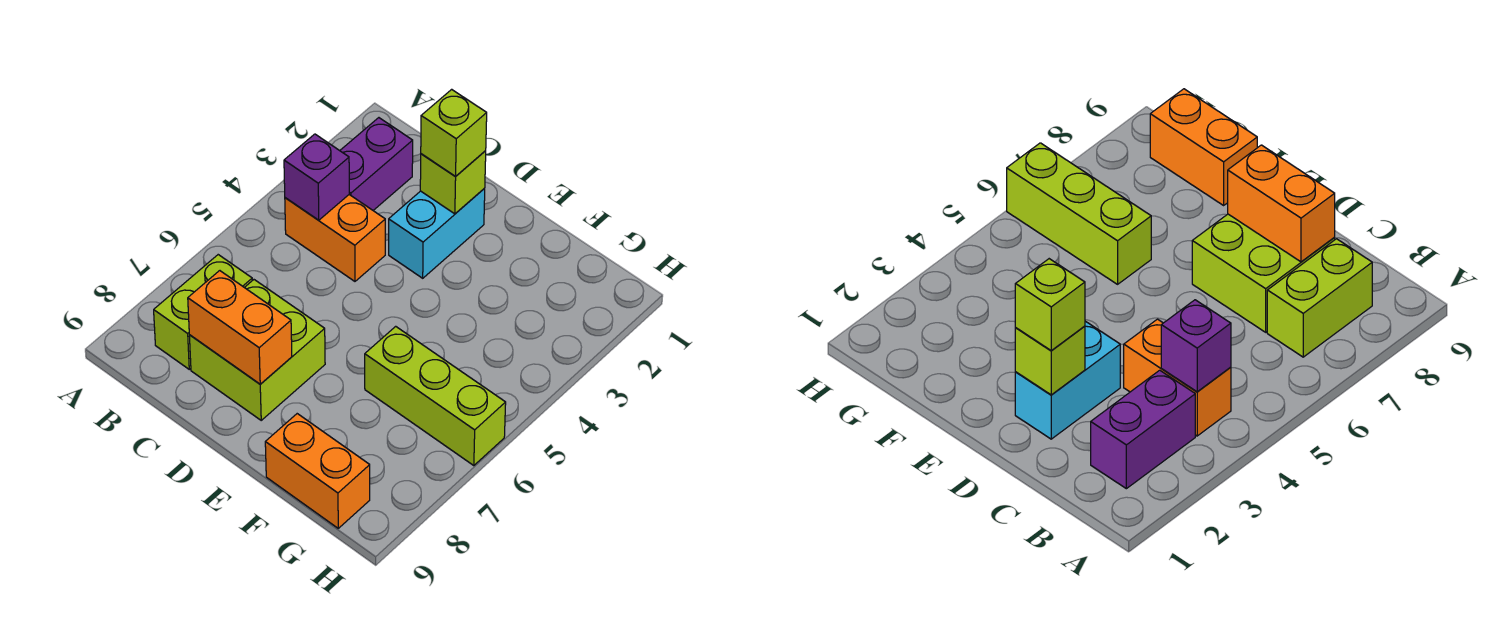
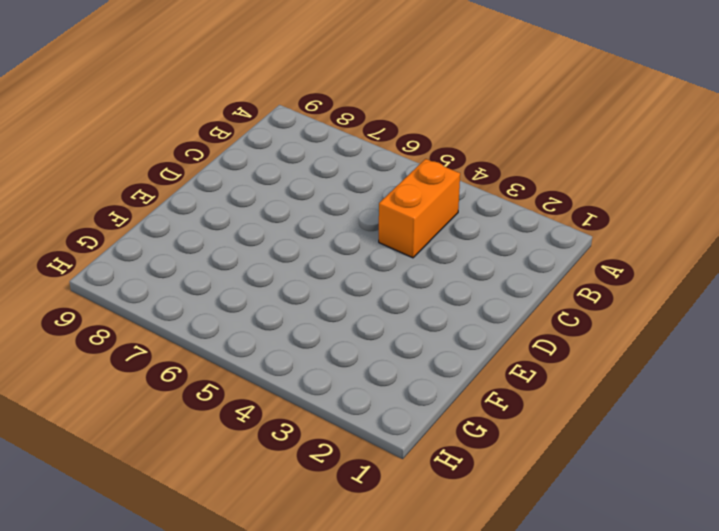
none -> purple 1x2 brick [340,118,413,210]
none -> lime 1x2 brick [154,255,252,369]

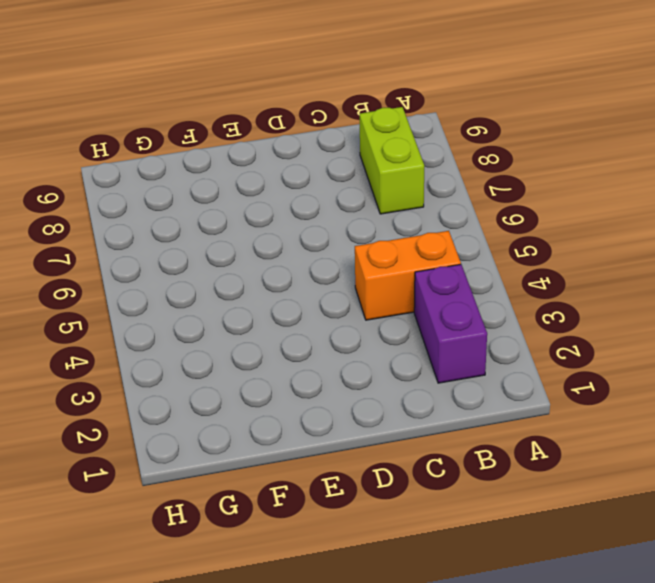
none -> lime 2x2 brick [189,280,325,420]
none -> cyan 1x2 brick [389,188,485,278]

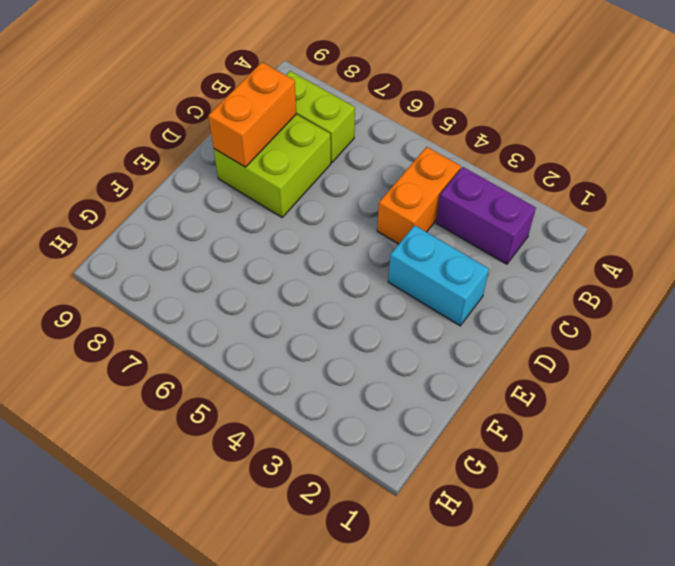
none -> lime 1x3 brick [365,326,506,466]
none -> orange 1x2 brick [265,414,370,528]

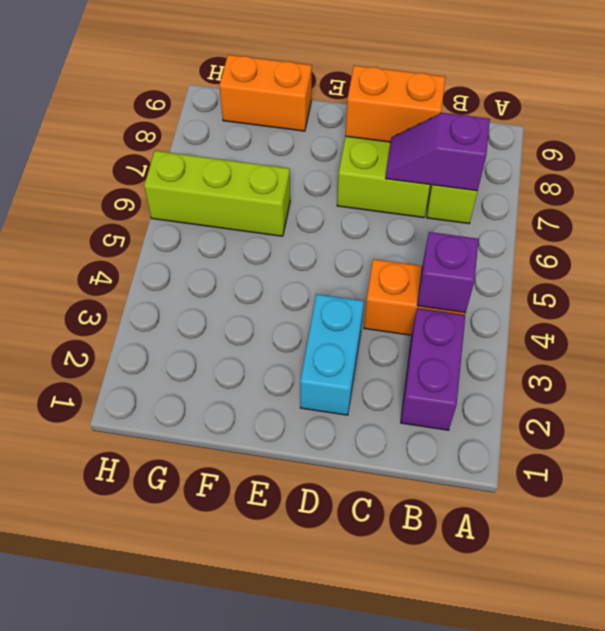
purple 1x2 slope [386,113,490,191] -> none
none -> lime 1x1 brick [420,151,486,214]
none -> lime 1x1 brick [421,89,487,177]

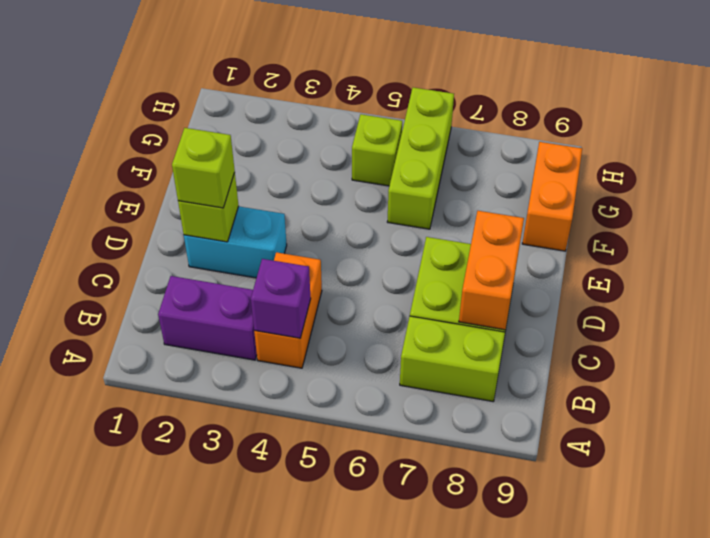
lime 1x1 brick [352,114,402,186] -> none

